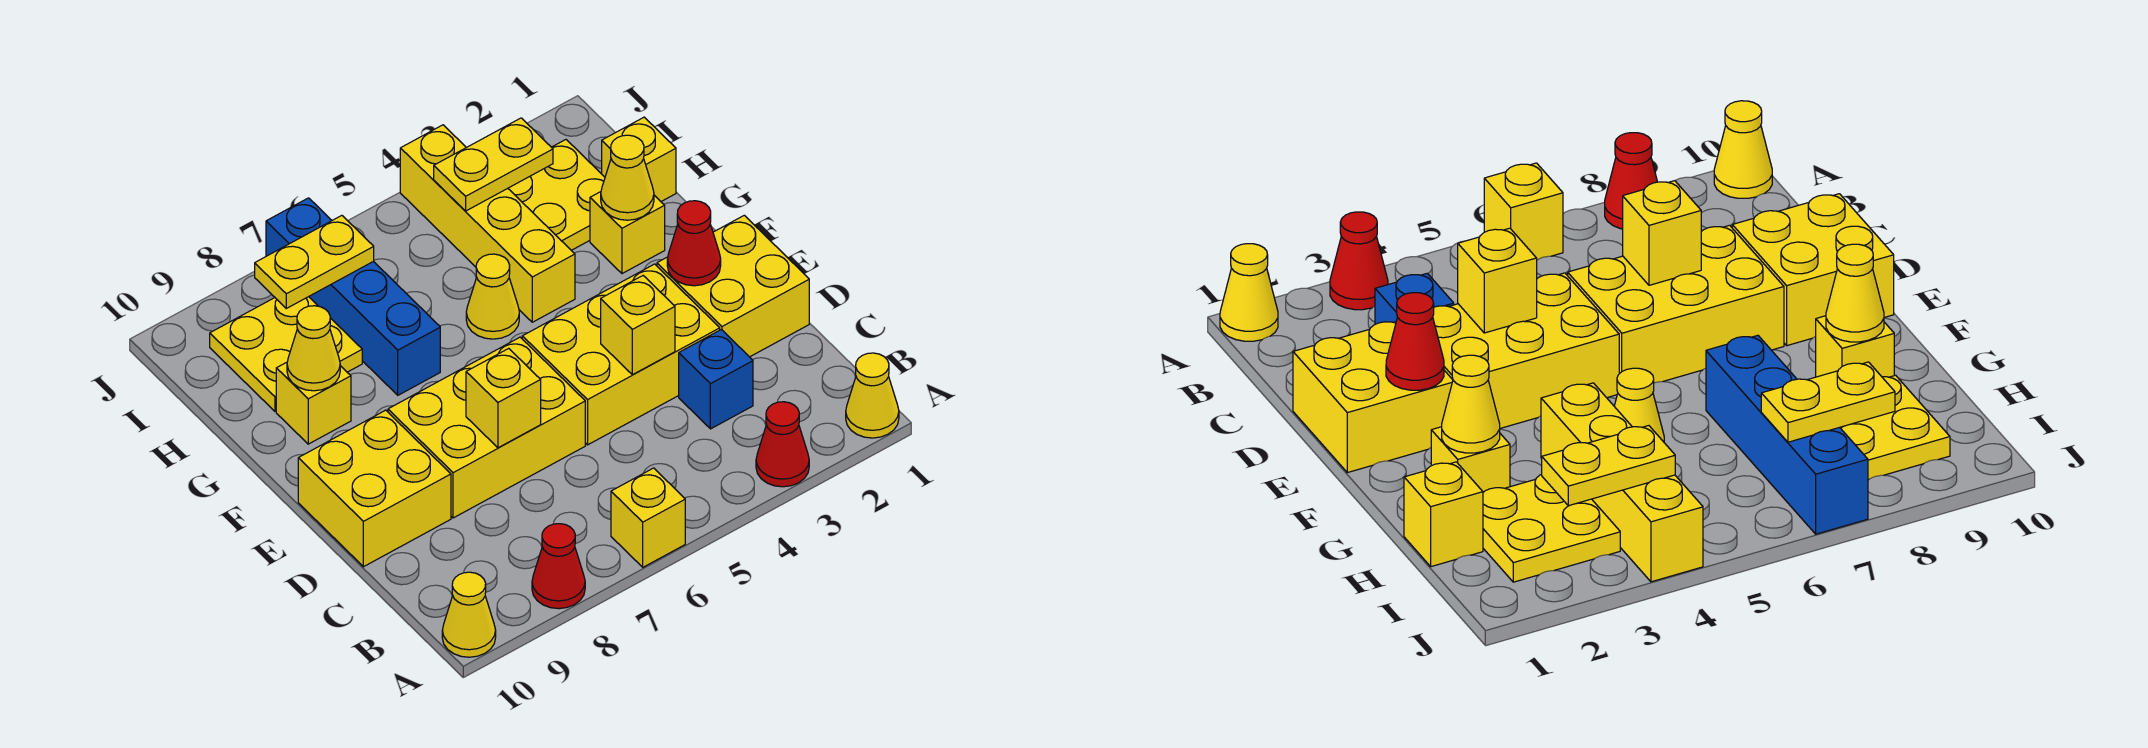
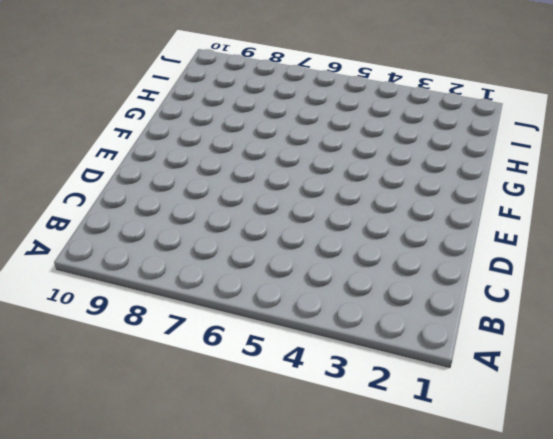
none -> yellow 1x1 cone [846,353,899,438]
none -> red 1x1 cone [756,402,809,487]
none -> yellow 1x1 brick [611,468,685,567]

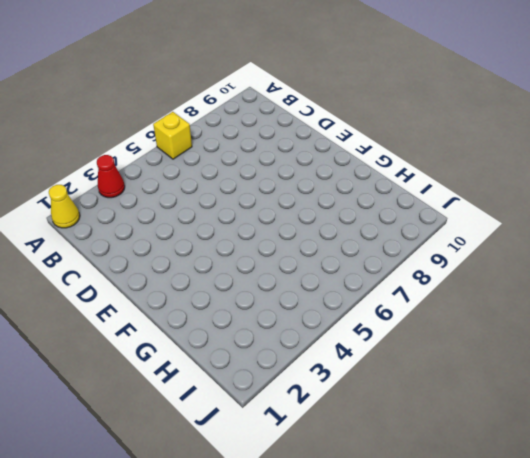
none -> red 1x1 cone [532,524,585,609]
none -> yellow 1x1 cone [442,572,496,657]
none -> blue 1x1 brick [679,330,753,429]

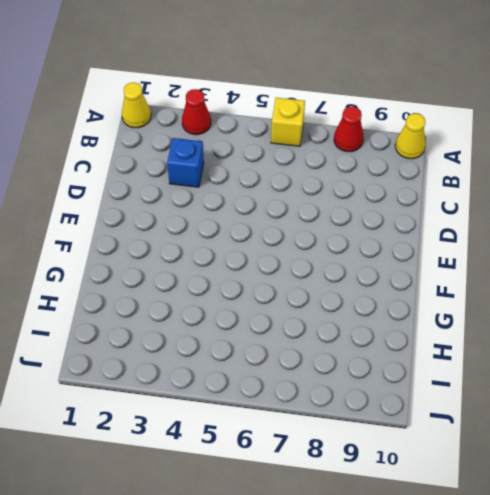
none -> yellow 2x2 brick [657,215,809,357]
none -> yellow 2x3 brick [522,264,720,445]
none -> yellow 2x3 brick [388,337,585,518]

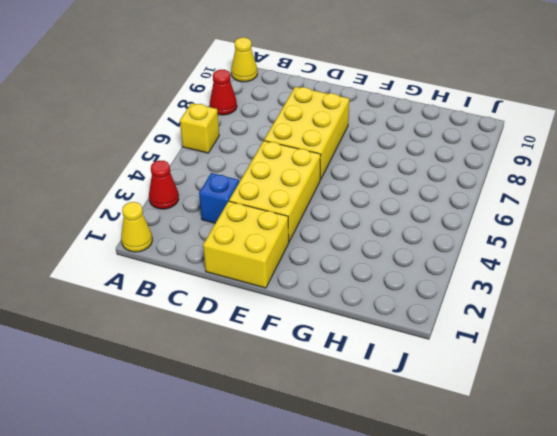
none -> yellow 2x2 brick [298,410,451,567]
none -> yellow 1x1 brick [590,192,665,274]
none -> yellow 1x4 brick [400,125,575,322]

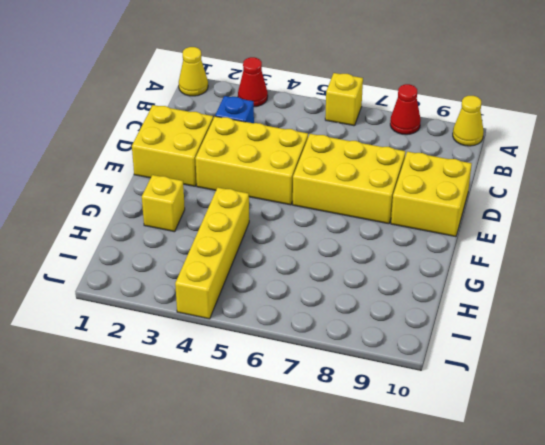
none -> yellow 1x1 cone [466,254,519,339]
none -> blue 1x4 brick [266,198,440,395]
none -> yellow 1x1 brick [276,362,351,444]

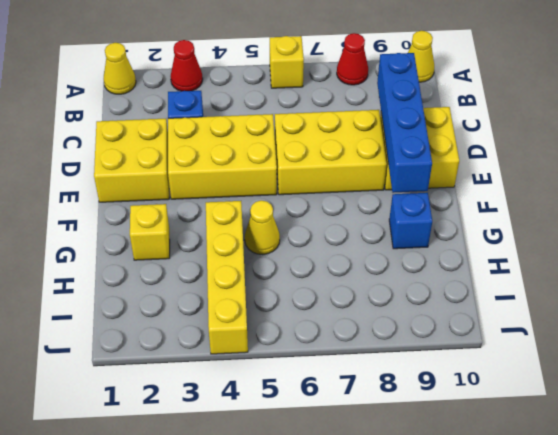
blue 1x4 brick [377,53,432,193] -> blue 1x4 brick moved to [266,198,440,395]
blue 1x1 brick [389,193,432,249] -> yellow 1x1 brick [276,362,351,444]
none -> yellow 1x1 brick [602,117,676,201]
none -> yellow 2x2 plate [508,140,605,250]
none -> yellow 2x2 plate [210,297,362,411]

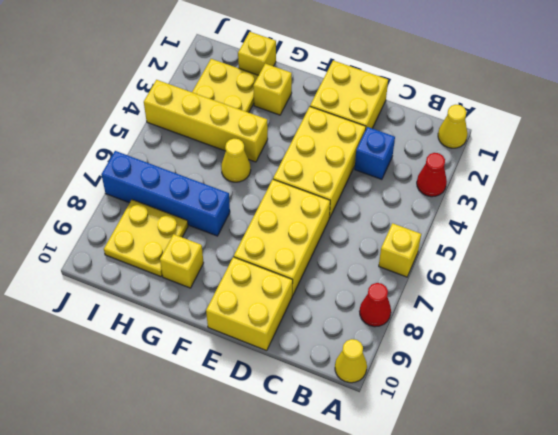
none -> yellow 1x1 brick [601,276,675,375]
none -> yellow 1x1 brick [466,348,541,448]
none -> red 1x1 cone [667,201,721,286]

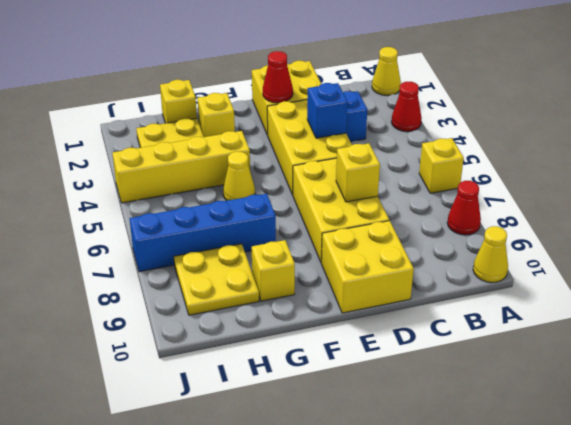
blue 1x1 brick [307,83,348,138] -> yellow 1x1 brick [601,276,675,375]
none -> yellow 1x1 cone [601,135,654,220]
none -> yellow 1x1 cone [287,306,340,391]
none -> yellow 1x2 plate [434,118,553,211]

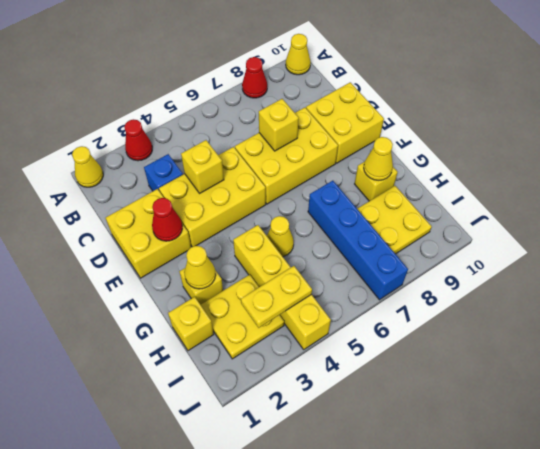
none -> yellow 1x1 brick [611,468,685,567]
none -> yellow 1x2 plate [255,216,374,308]

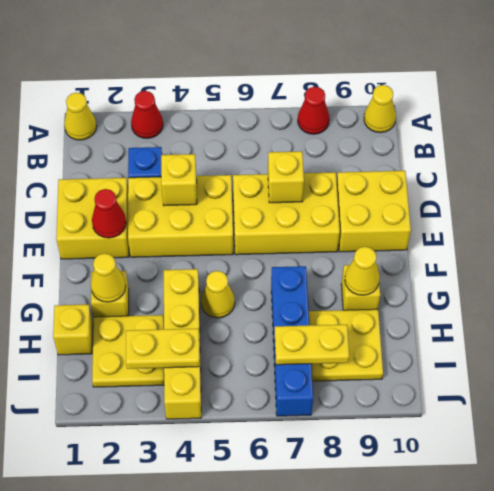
none -> yellow 1x1 brick [611,468,685,567]

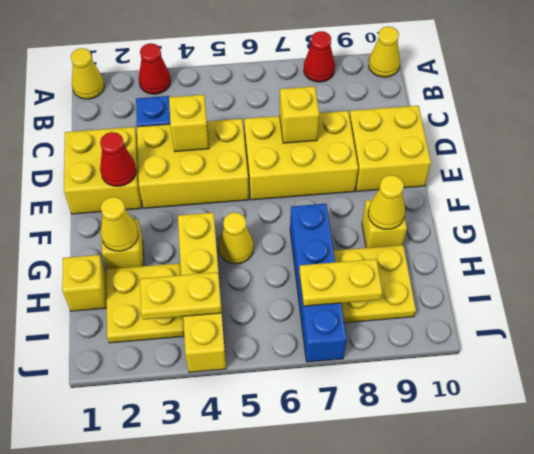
none -> yellow 1x1 brick [611,468,685,567]

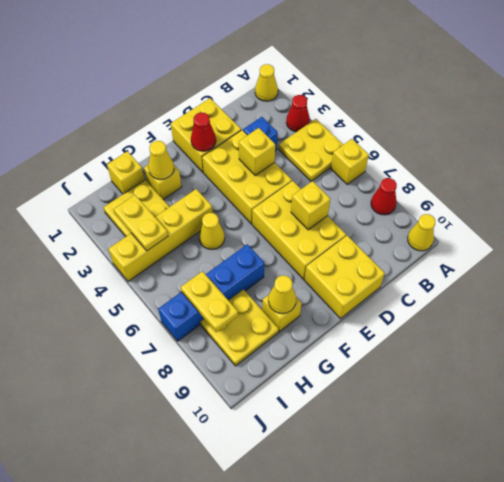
yellow 2x2 plate [279,119,343,181] -> none

